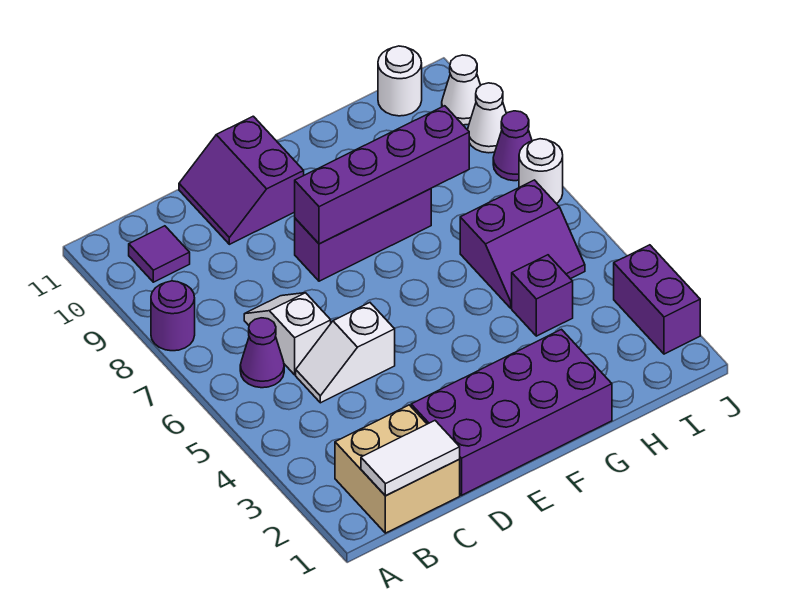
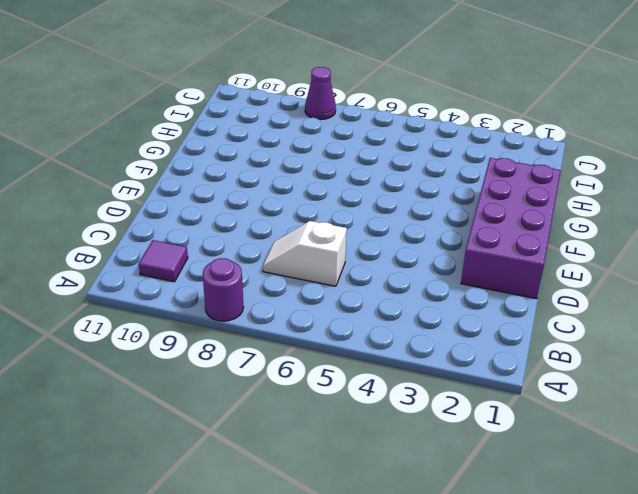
none -> tan 2x2 brick [335,405,460,533]
none -> purple 1x1 cone [240,318,284,388]
none -> white 1x2 slope [296,303,395,403]

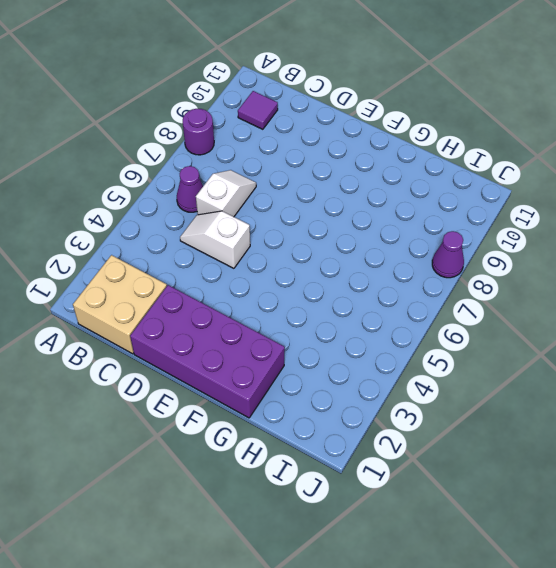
none -> purple 2x2 slope [179,116,304,244]
none -> purple 1x3 brick [295,189,431,281]
none -> purple 1x1 brick [512,255,573,336]

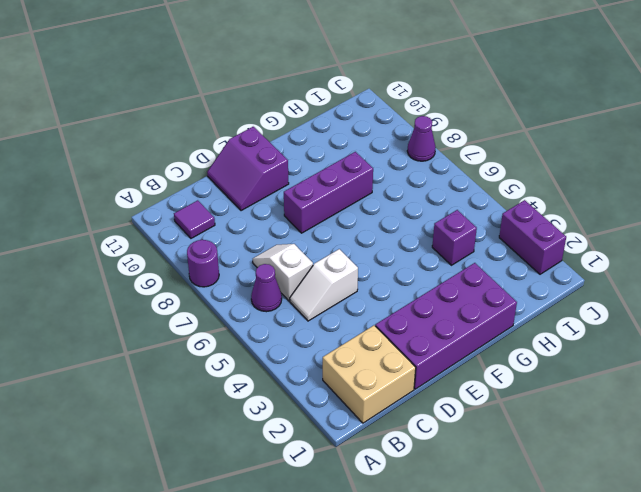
none -> purple 2x2 slope [460,180,585,308]
none -> white 1x1 round brick [378,46,422,116]
none -> white 1x1 round brick [519,139,563,204]

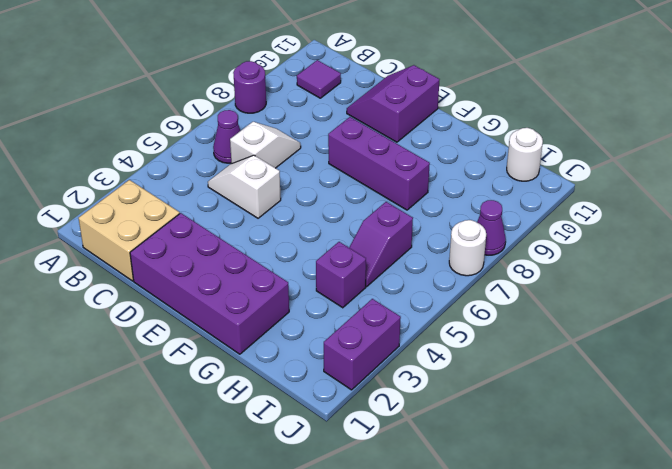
purple 1x2 slope [349,202,413,287] -> purple 2x2 slope [460,180,585,308]
none -> white 1x1 cone [468,83,506,153]
none -> white 1x1 cone [442,55,481,125]
none -> white 1x2 tile [361,421,460,496]

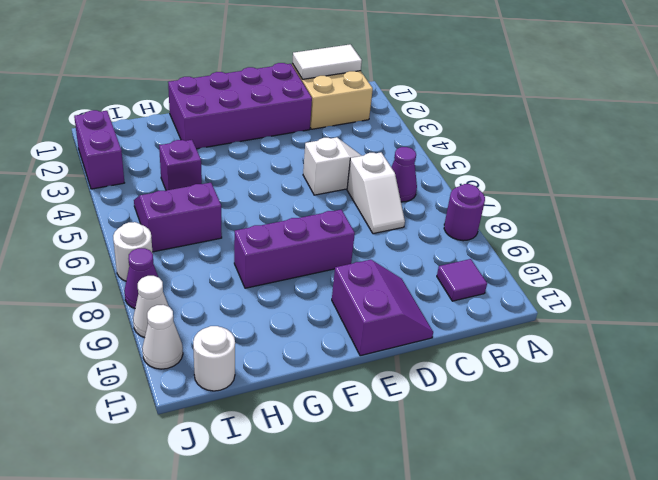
none -> purple 1x4 brick [295,106,469,244]

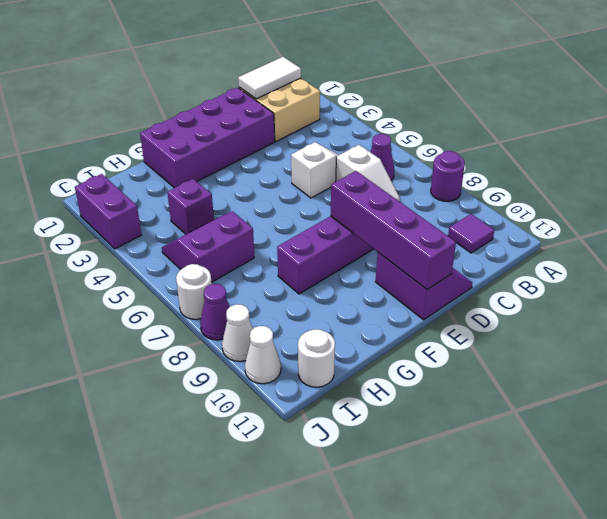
purple 1x4 brick [331,171,456,289] -> purple 1x4 brick turned to [295,106,469,244]

